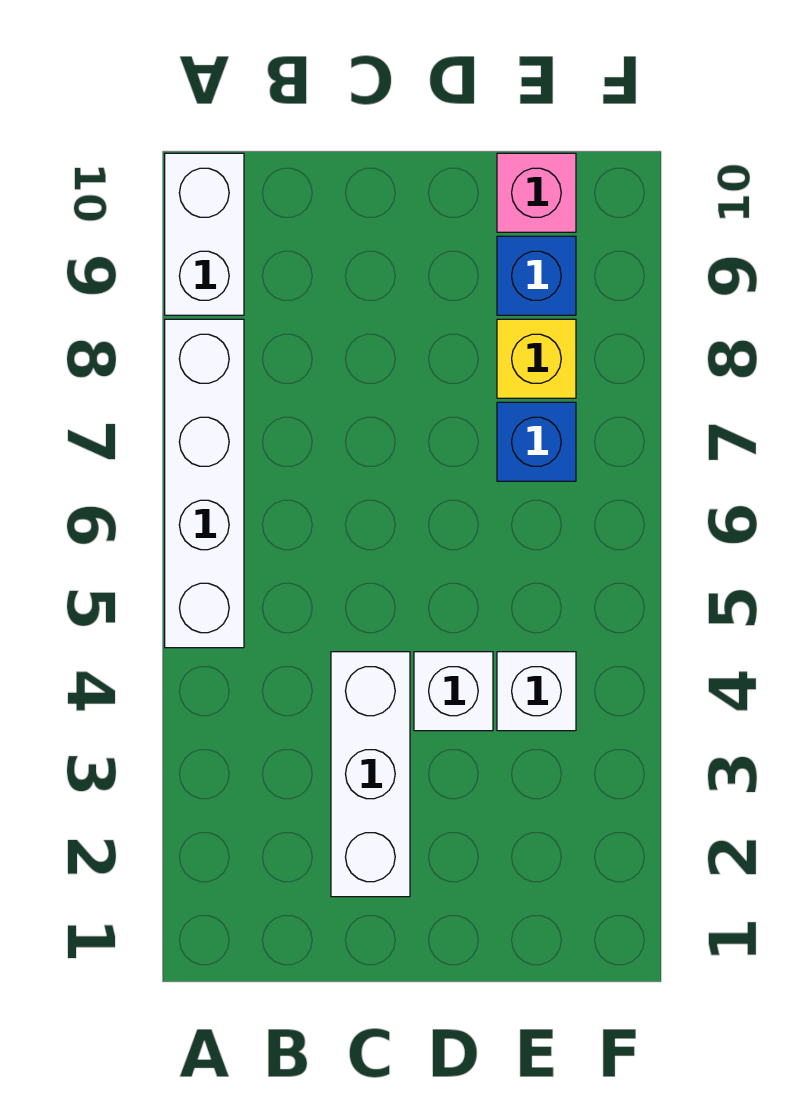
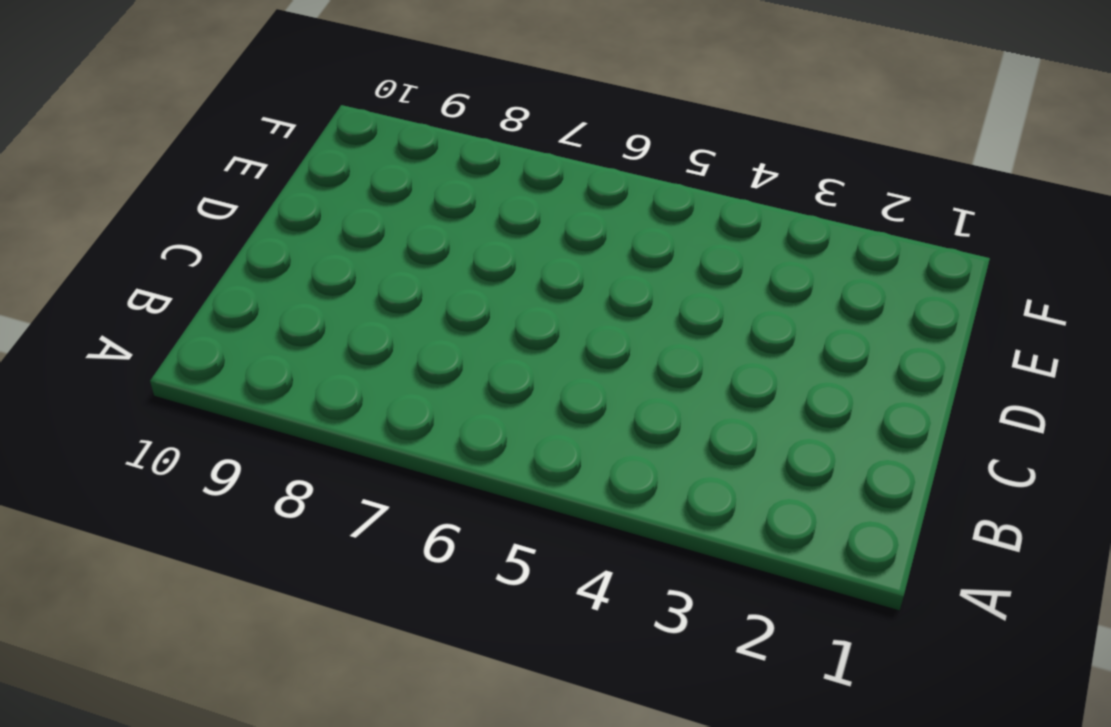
none -> white 1x4 brick [165,319,244,648]
none -> white 1x2 brick [165,153,244,315]

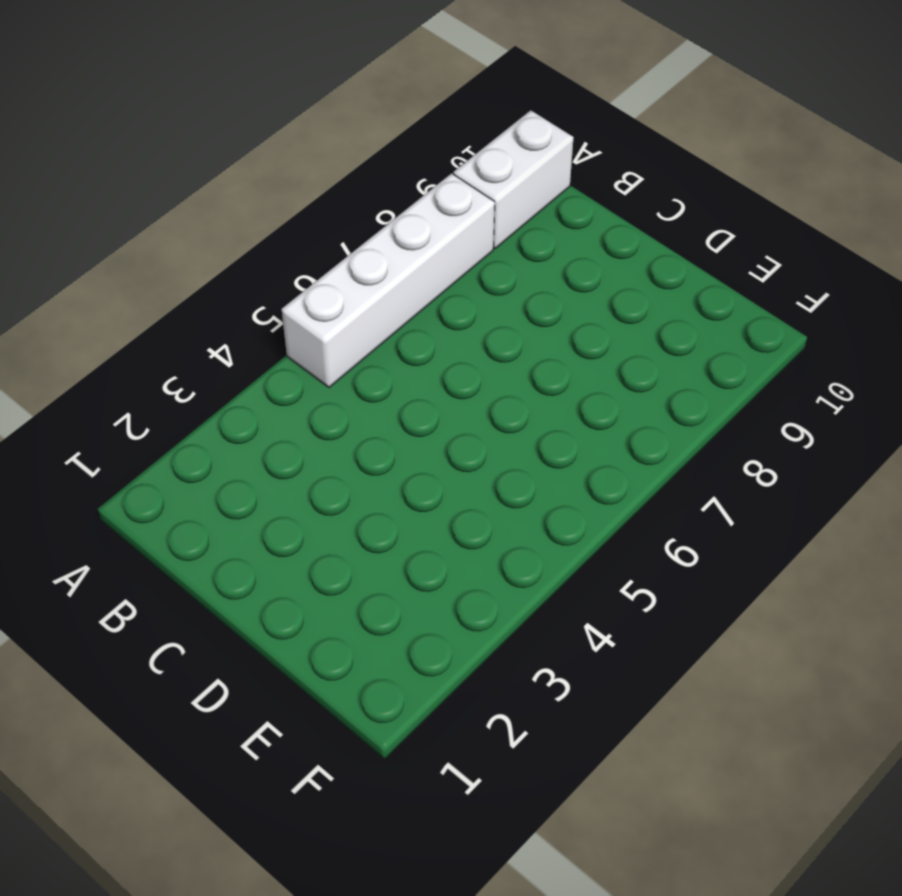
none -> white 1x3 brick [331,652,410,897]
none -> white 1x1 brick [414,652,493,731]

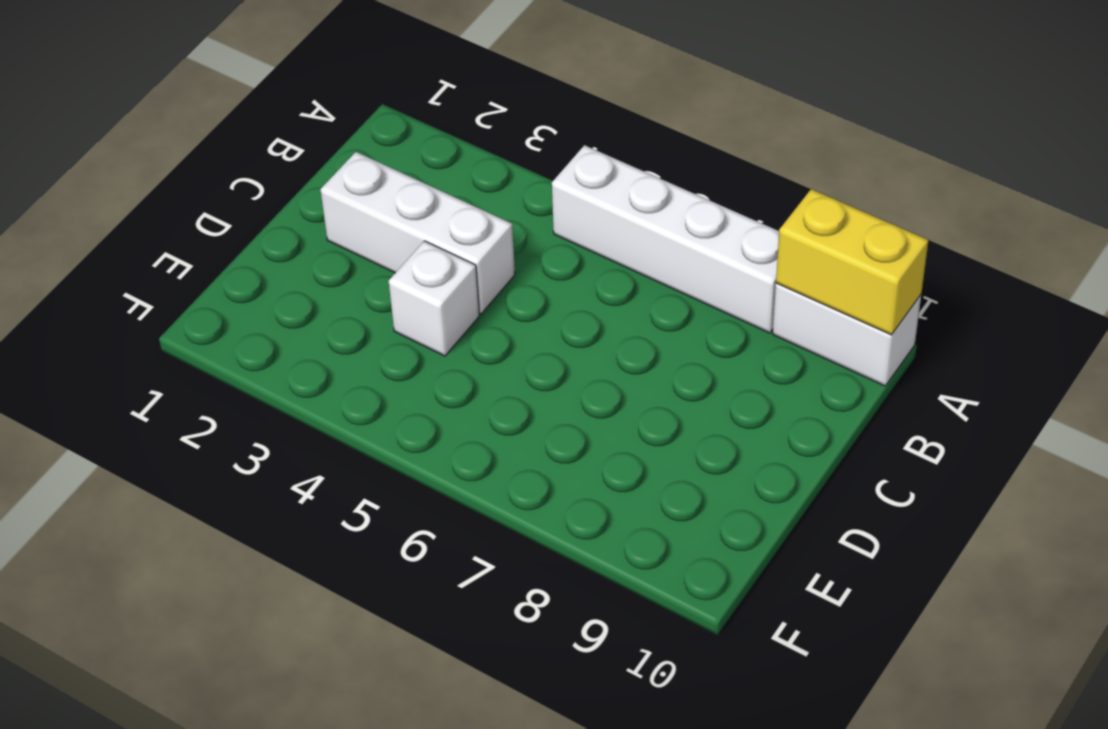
yellow 1x2 brick [776,189,929,335] -> none
none -> white 1x1 brick [497,652,576,731]
none -> blue 1x1 brick [497,402,576,481]

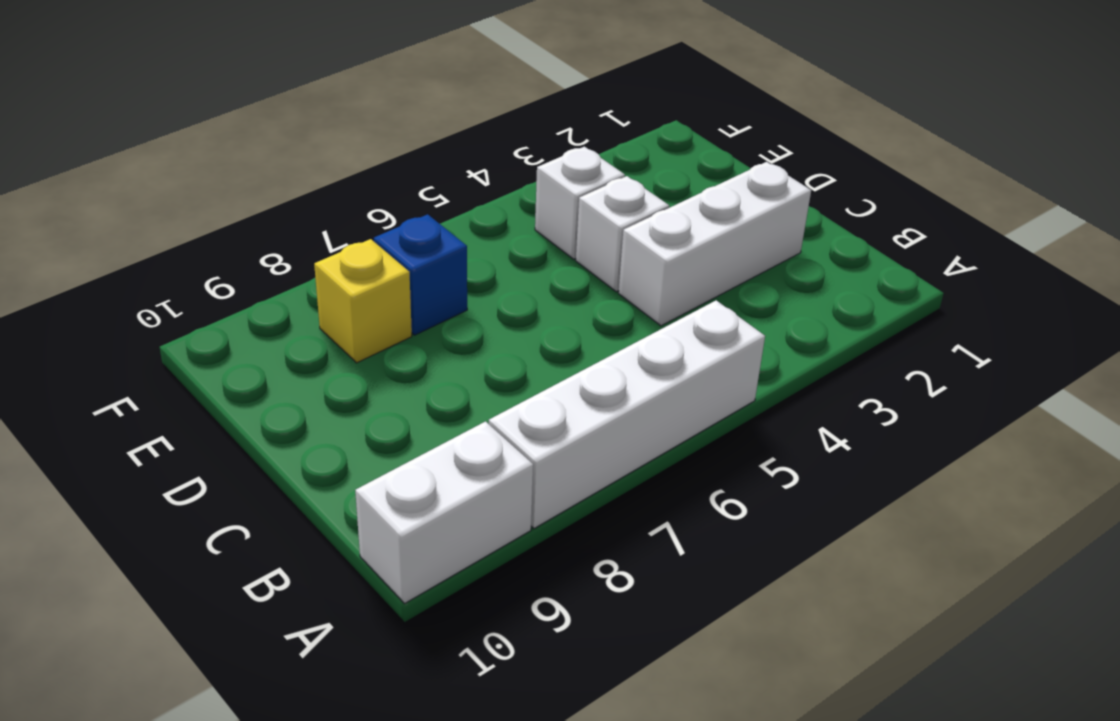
none -> blue 1x1 brick [497,236,576,315]
none -> pink 1x1 brick [497,153,576,232]

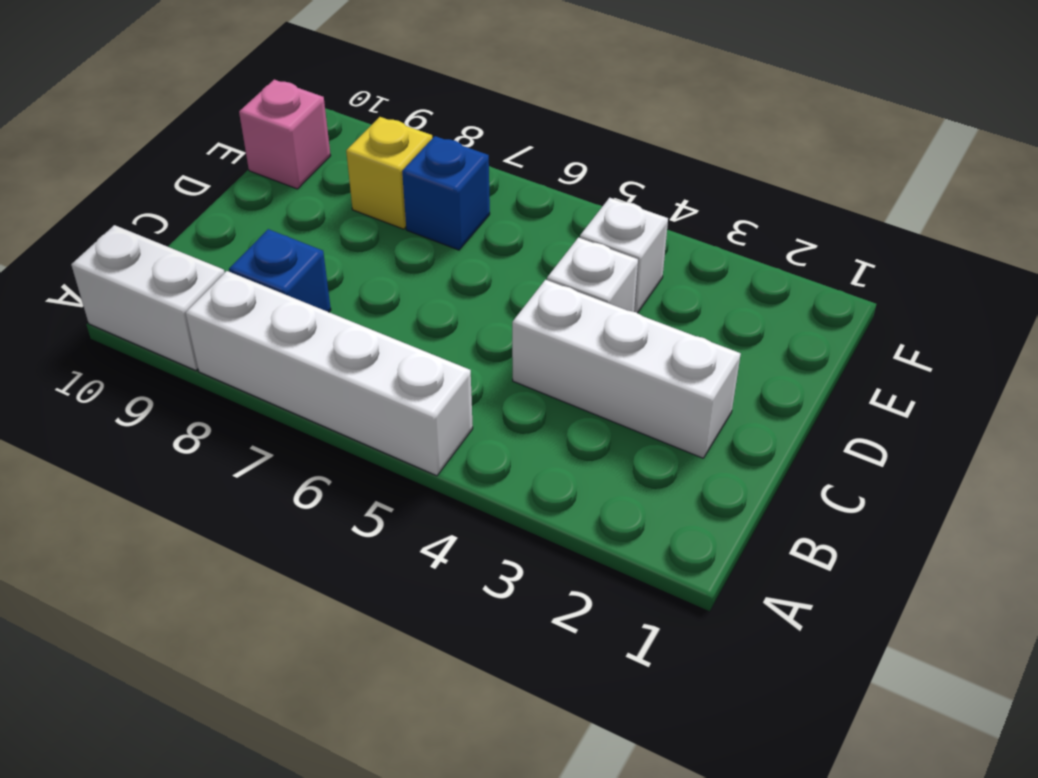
blue 1x1 brick [229,229,331,312] -> blue 1x1 brick moved to [497,236,576,315]

